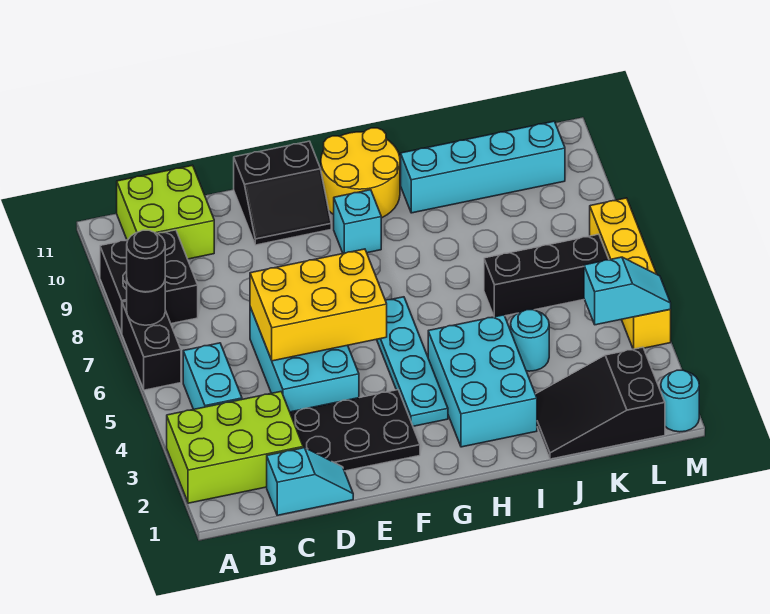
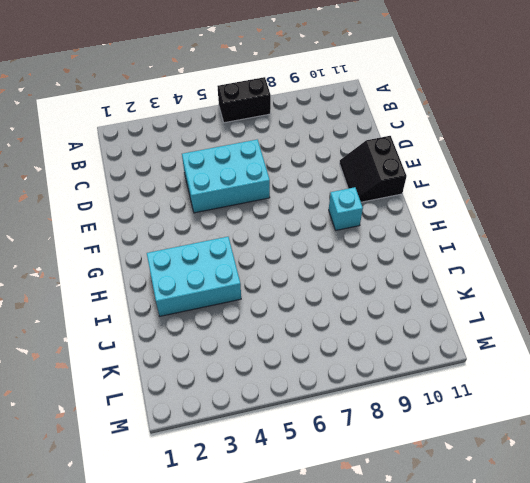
none -> lime 2x3 brick [167,392,303,503]
none -> black 2x2 brick [100,230,198,333]
none -> cyan 1x2 brick [183,343,242,409]

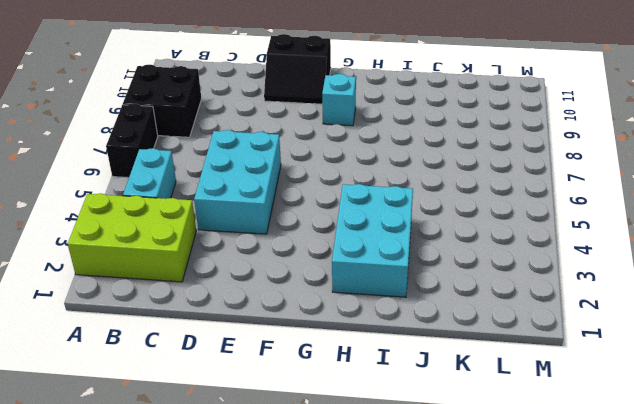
none -> lime 2x2 brick [117,165,214,259]
none -> cyan 1x2 slope [267,448,353,515]
none -> black 2x3 plate [290,390,420,471]

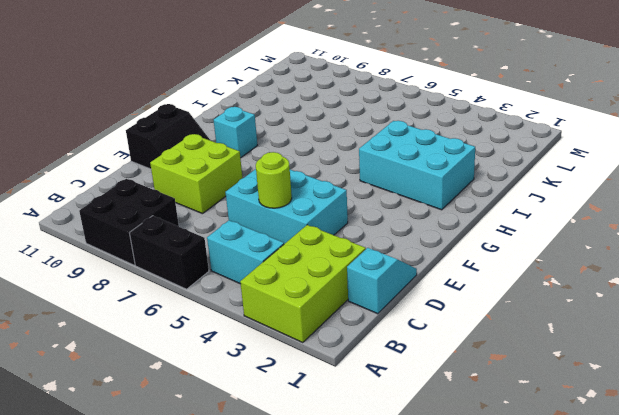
lime 1x1 round brick [256,152,292,208] -> yellow 2x3 brick [250,249,387,361]
lime 2x2 brick [150,134,242,214] -> lime 2x2 brick moved to [117,165,214,259]
none -> black 2x3 plate [290,390,420,471]
none -> cyan 1x4 plate [377,297,448,426]
none -> yellow 2x2 round brick [321,128,400,218]

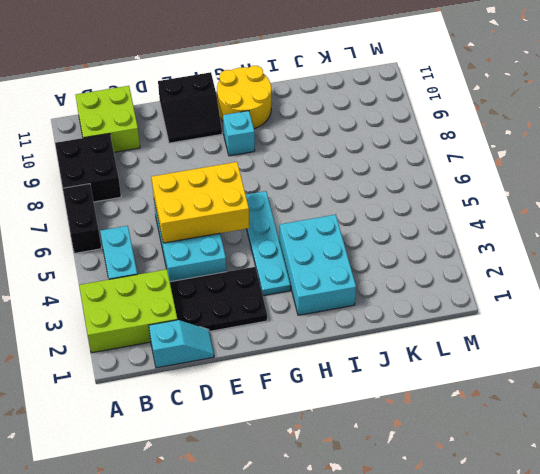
none -> cyan 1x4 brick [401,121,565,213]
none -> black 2x3 slope [535,347,665,459]
none -> cyan 1x1 round brick [511,310,549,371]

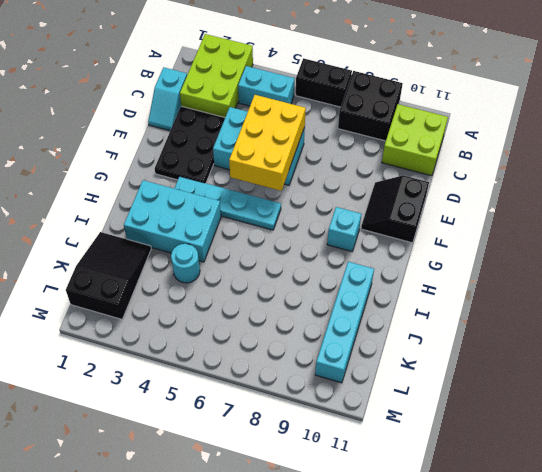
none -> yellow 2x2 round brick [321,128,400,218]
none -> black 1x3 brick [484,234,609,317]
none -> cyan 1x1 round brick [661,370,699,432]

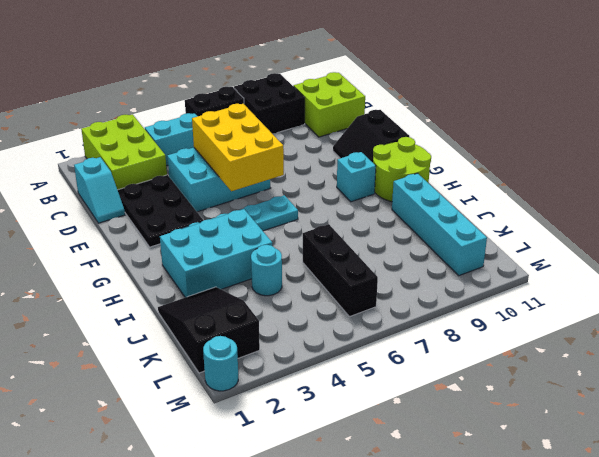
lime 2x2 round brick [373,137,431,202] -> yellow 2x2 round brick [321,128,400,218]
none -> yellow 1x4 brick [590,198,671,349]
none -> black 1x1 round brick [127,281,165,325]
none -> cyan 1x2 slope [584,257,671,325]

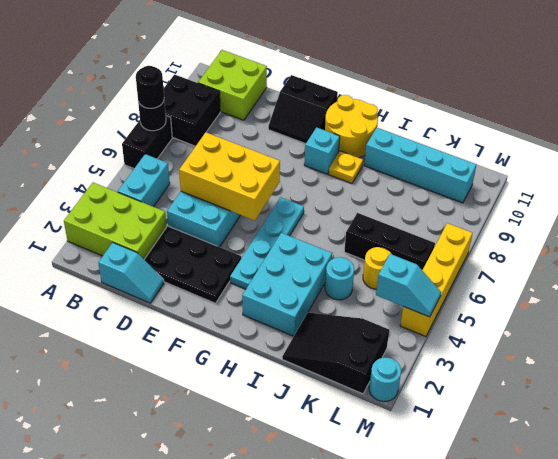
yellow 1x1 plate [329,151,363,184] -> none
yellow 1x1 round brick [363,247,391,289] -> none

